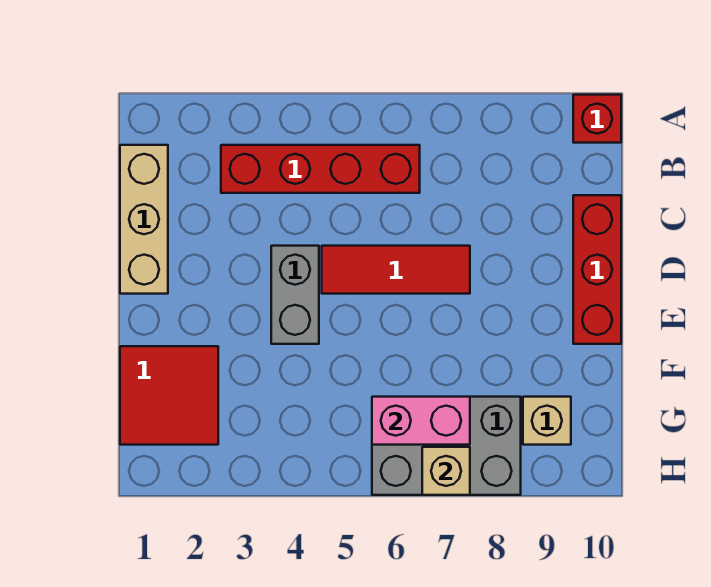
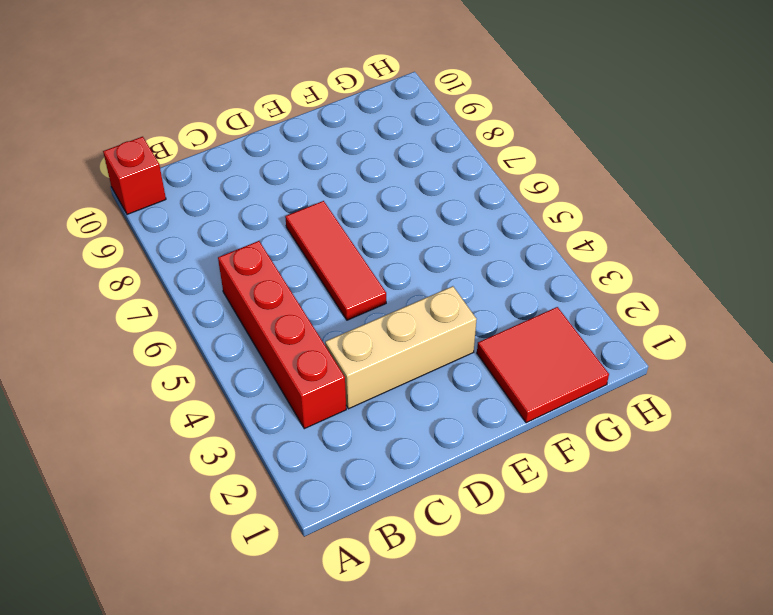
tan 1x3 brick [325,286,477,409] -> tan 1x3 brick moved to [120,145,168,294]
none -> red 1x3 brick [573,195,621,344]
none -> grey 1x2 brick [271,246,319,344]

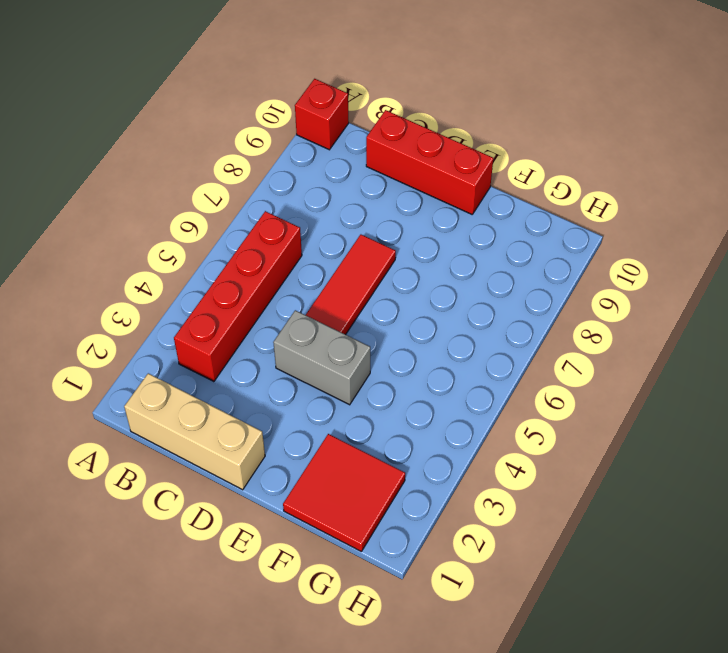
none -> grey 2x3 brick [372,397,521,495]
none -> tan 1x1 brick [523,397,571,445]

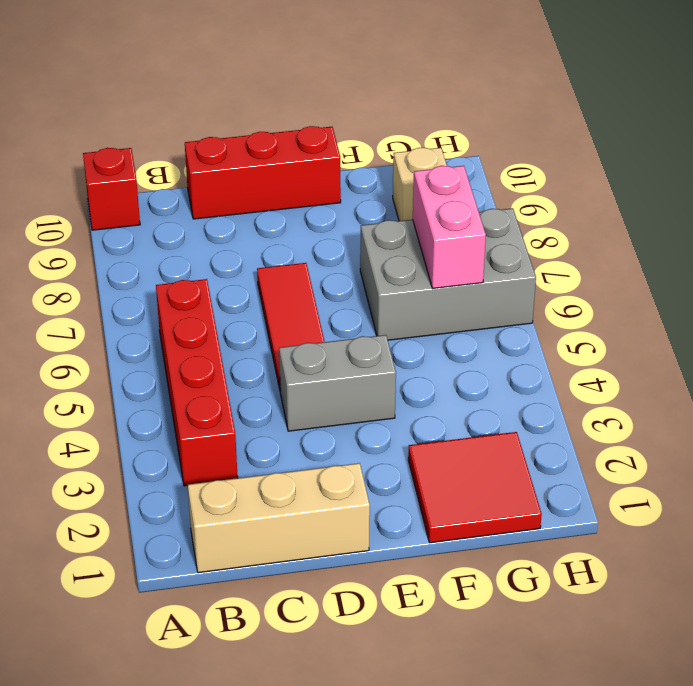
grey 2x3 brick [360,208,536,340] -> grey 2x3 brick turned to [372,397,521,495]
none -> tan 1x1 brick [422,447,470,495]

